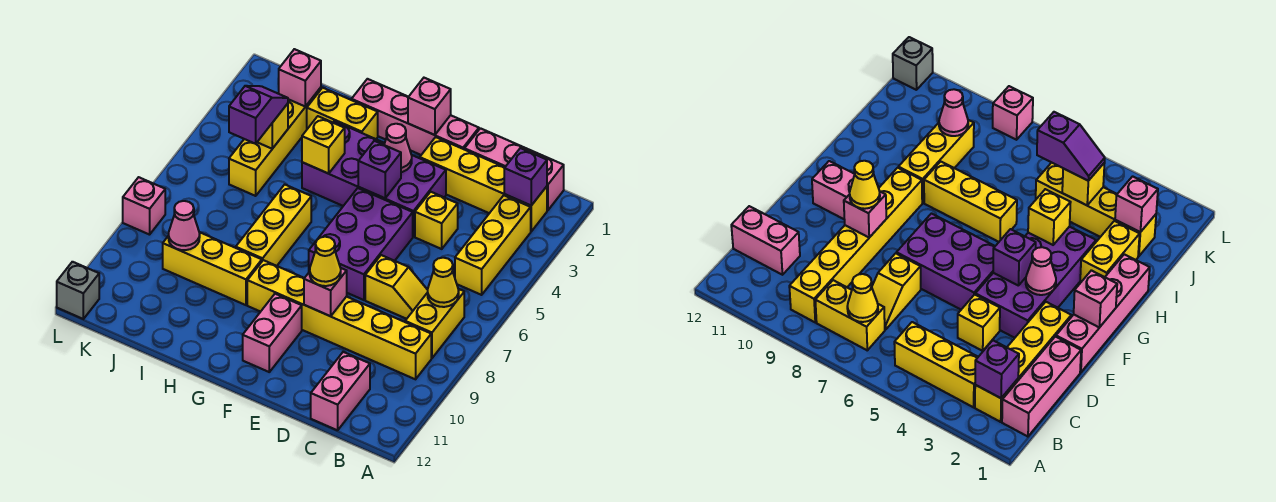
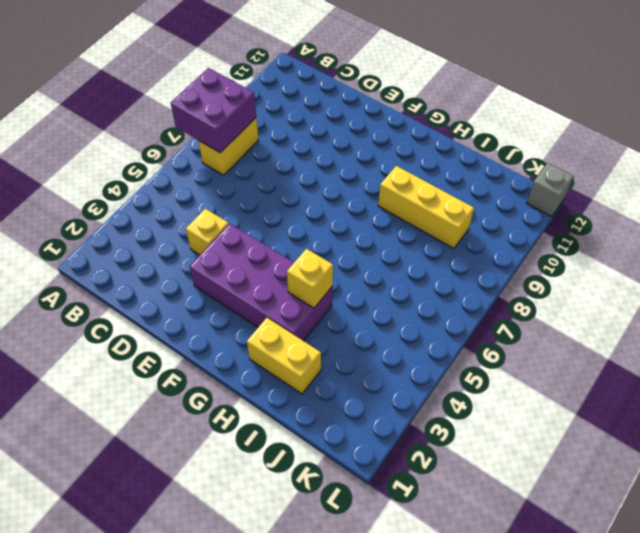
purple 2x2 brick [171,68,256,153] -> yellow 1x1 cone [428,258,459,307]
none -> pink 1x3 brick [465,128,564,210]
none -> yellow 1x4 brick [420,137,547,231]
none -> yellow 1x3 brick [455,195,531,295]
none -> yellow 1x6 brick [247,260,431,379]

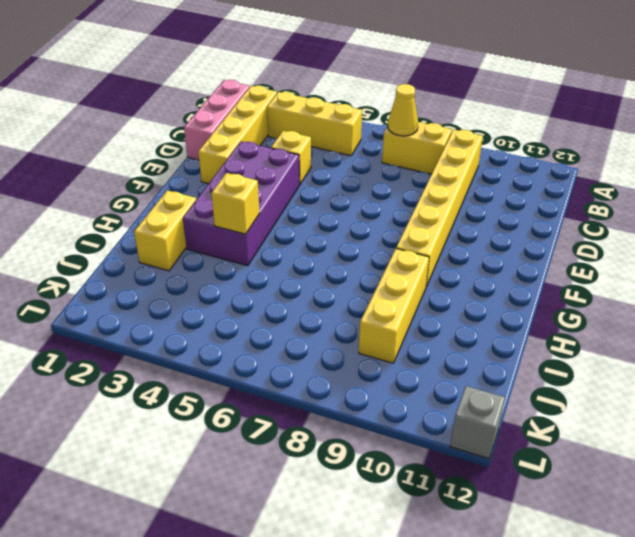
none -> yellow 1x2 slope [365,255,428,319]
none -> pink 1x2 brick [311,352,370,430]
none -> pink 1x4 brick [352,79,479,155]
none -> purple 2x3 brick [309,188,413,300]

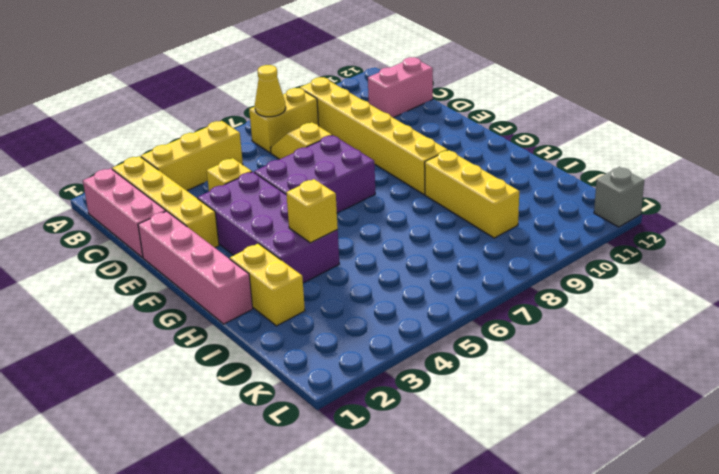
none -> pink 1x2 brick [243,294,302,372]
none -> yellow 1x3 brick [236,185,311,266]
none -> yellow 1x4 brick [229,88,321,196]
none -> pink 1x1 brick [123,177,165,235]

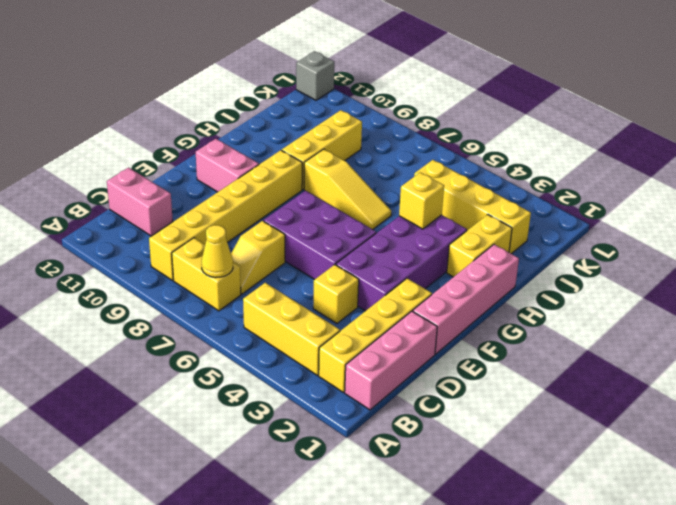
yellow 1x3 slope [304,149,391,229] -> yellow 1x3 brick [236,185,311,266]
none -> pink 1x1 brick [123,177,165,235]
none -> purple 1x1 brick [504,148,547,205]
none -> pink 1x1 brick [304,268,347,316]
none -> pink 1x1 brick [408,78,451,135]

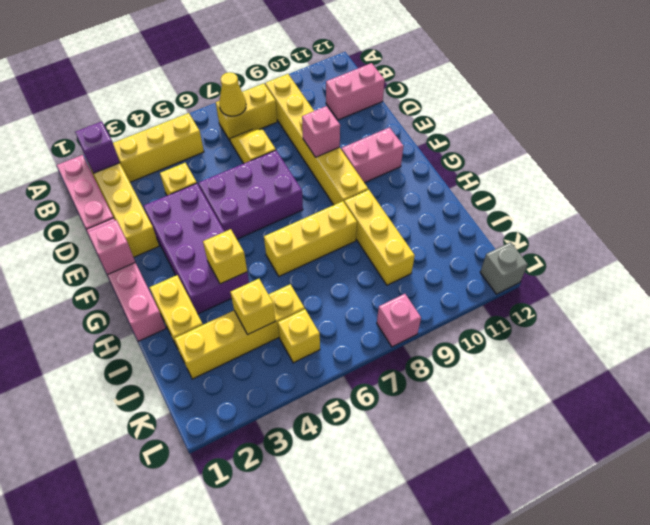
yellow 1x1 brick [278,309,320,363] -> none
none -> pink 1x1 cone [384,124,412,172]
none -> purple 1x1 brick [358,141,401,198]
none -> pink 1x1 brick [278,49,321,107]
none -> pink 1x1 cone [169,201,200,250]

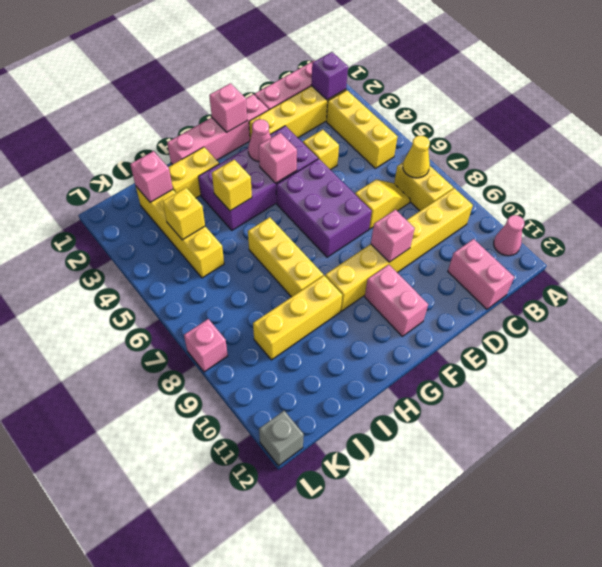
pink 1x1 cone [494,215,524,256] -> pink 1x1 cone moved to [169,201,200,250]
pink 1x1 brick [259,133,297,183] -> purple 1x1 brick [358,141,401,198]
none -> yellow 1x1 cone [310,237,341,286]
none -> purple 1x2 slope [229,86,288,144]

